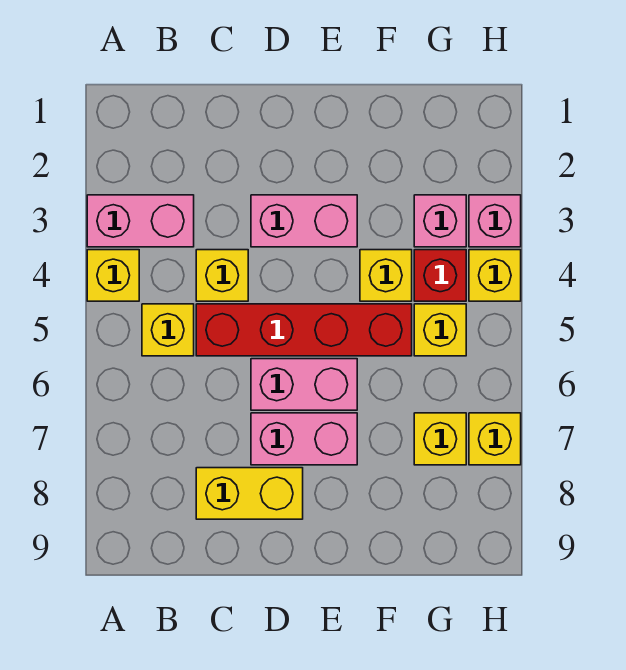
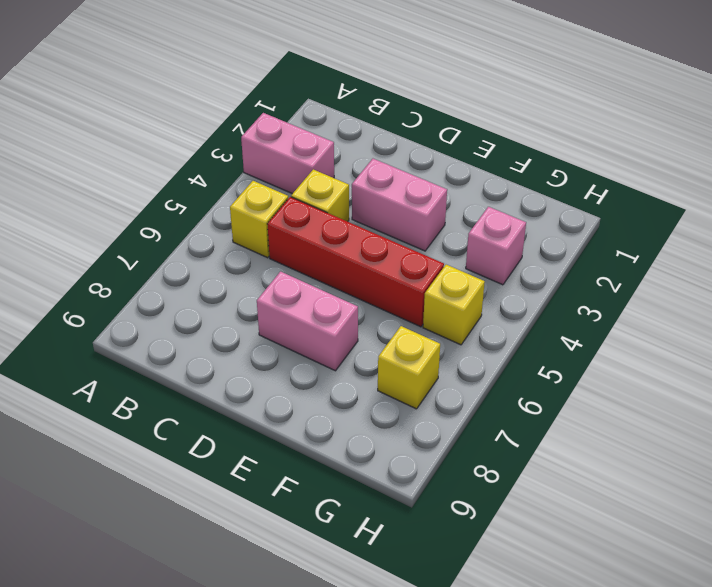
none -> yellow 1x1 brick [87,250,139,301]
none -> yellow 1x2 brick [196,468,303,519]
none -> pink 1x2 brick [251,359,357,410]

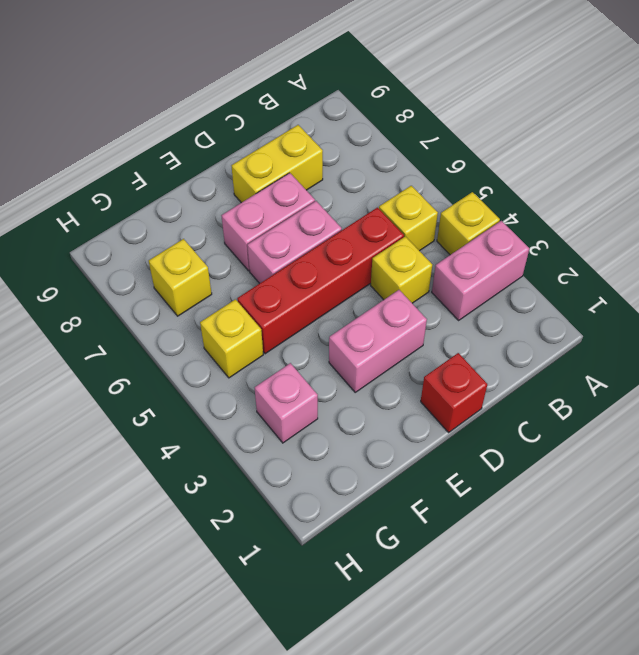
red 1x1 brick [421,353,487,432] -> red 1x1 brick moved to [414,250,466,301]
none -> yellow 1x1 brick [360,250,412,301]
none -> pink 1x1 brick [469,195,521,247]
none -> yellow 1x1 brick [469,250,521,301]

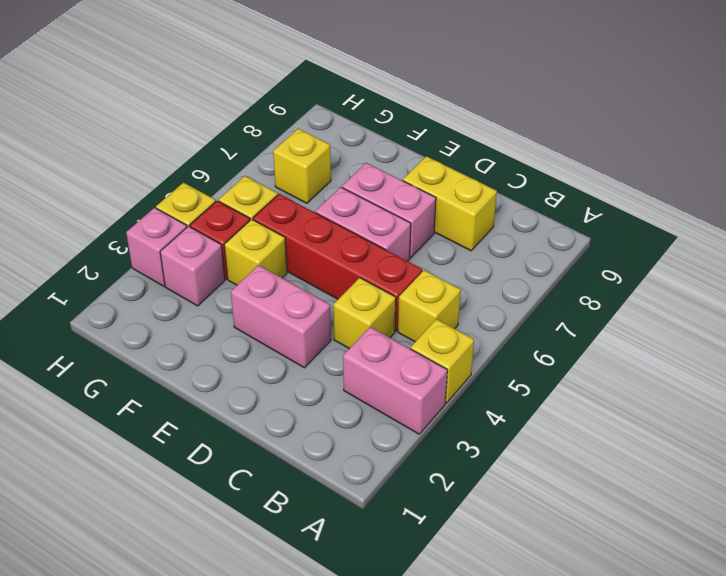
none -> yellow 1x1 brick [469,413,521,465]

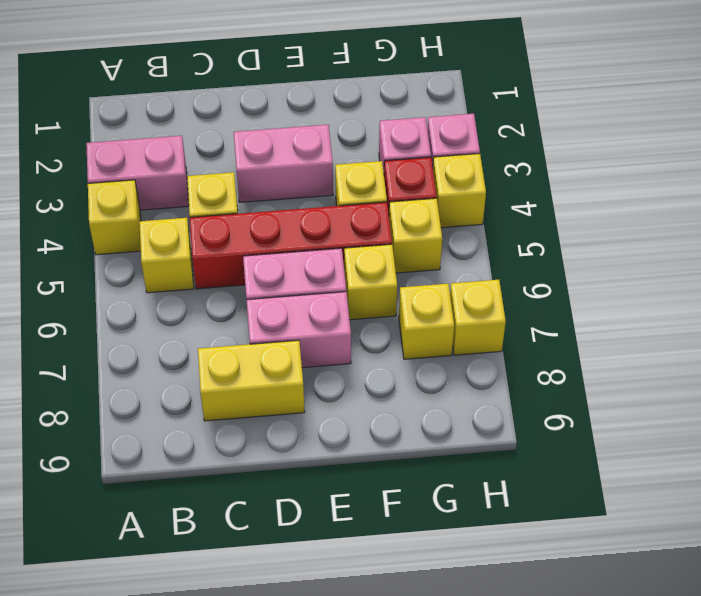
yellow 1x1 brick [344,244,397,320] -> none

